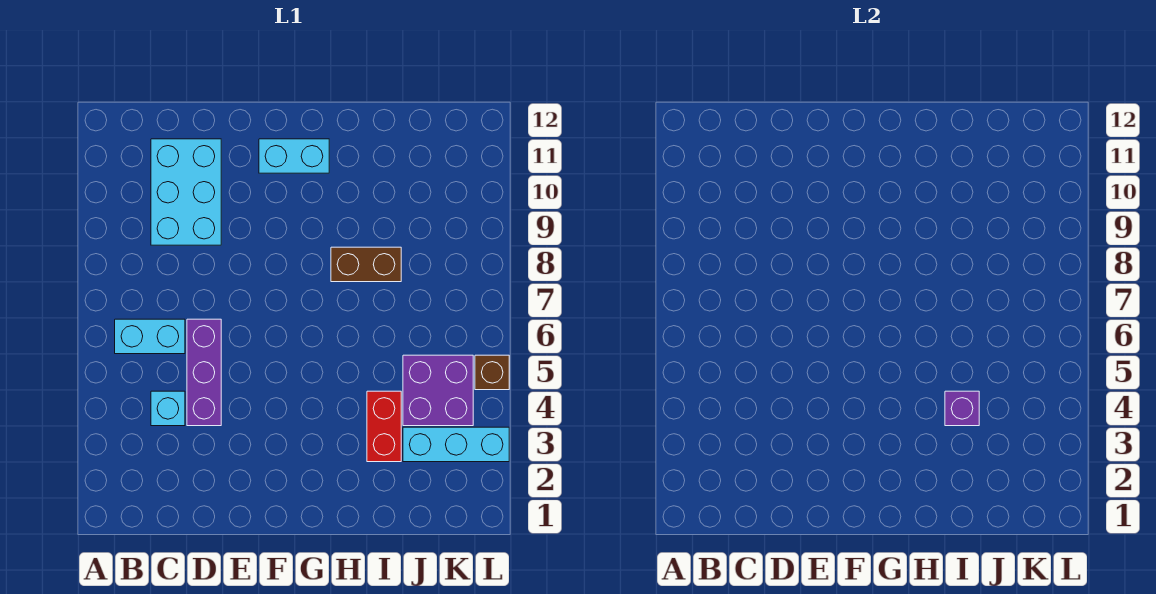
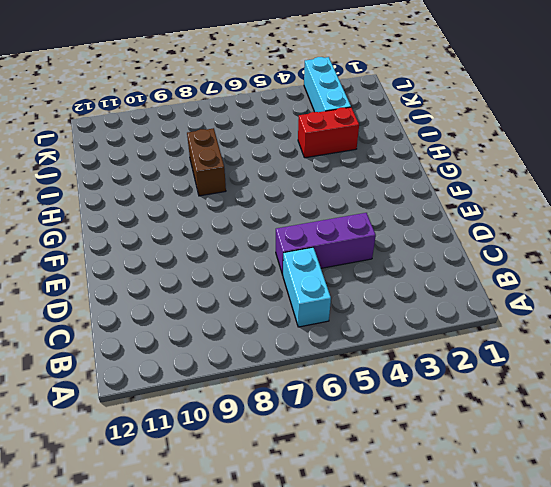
none -> cyan 1x1 brick [151,391,185,426]
none -> cyan 2x3 brick [151,139,221,245]

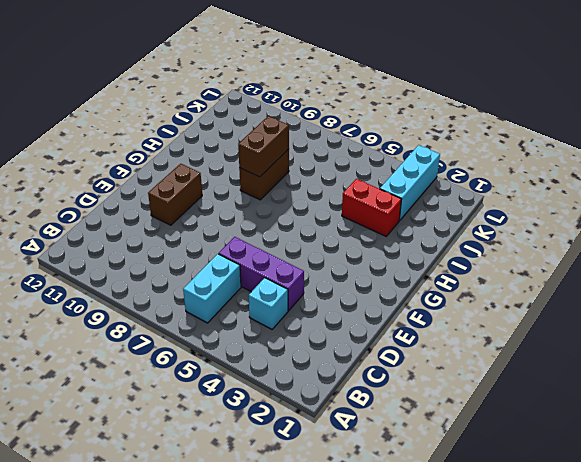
brown 1x2 brick [148,164,202,225] -> none
brown 1x2 brick [238,116,289,177] -> none
none -> cyan 2x3 brick [151,139,221,245]
none -> cyan 1x2 brick [259,139,329,173]

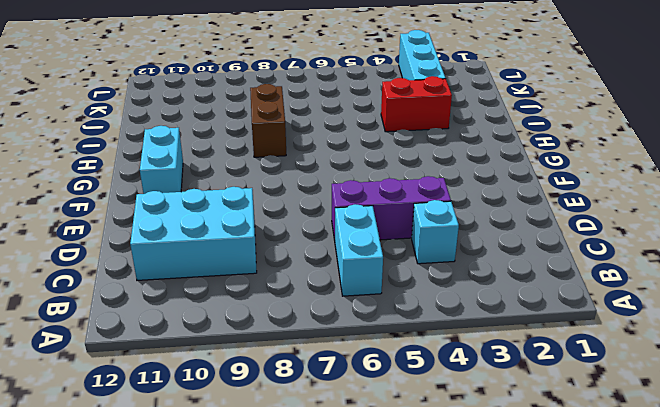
none -> purple 2x2 brick [403,355,473,426]
none -> brown 1x1 brick [475,355,509,390]

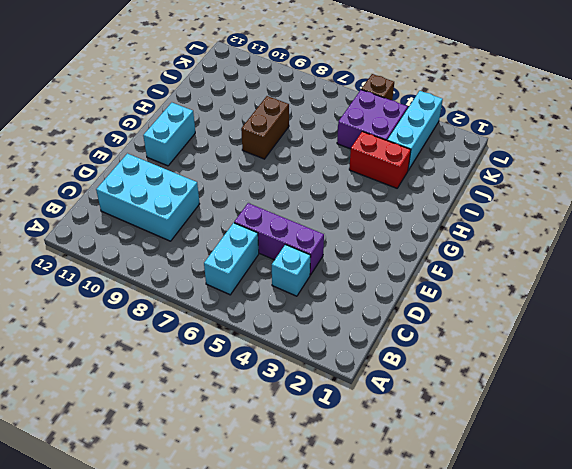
none -> purple 1x1 brick [945,391,979,426]

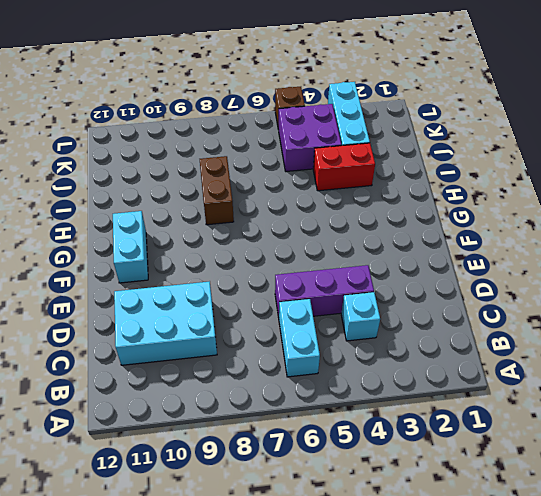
none -> purple 1x1 brick [945,391,979,426]

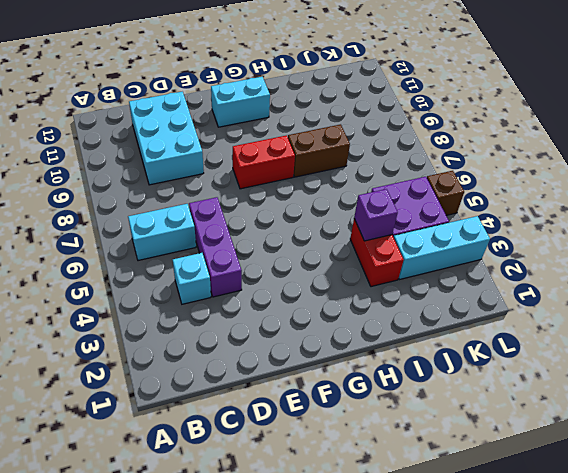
red 1x2 brick [233,135,295,189] -> none

